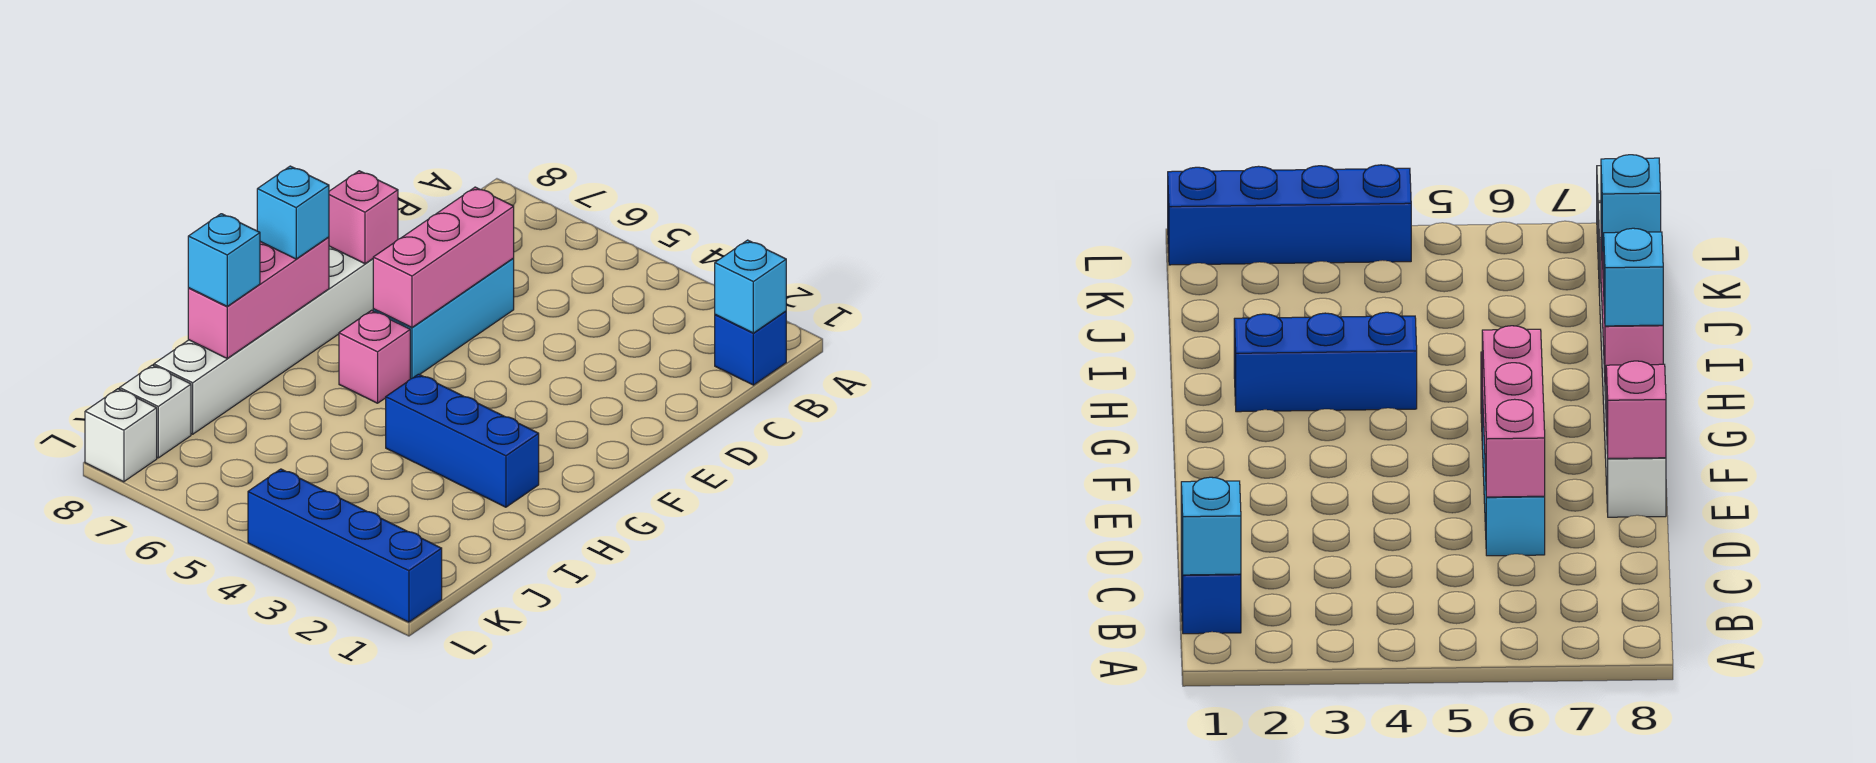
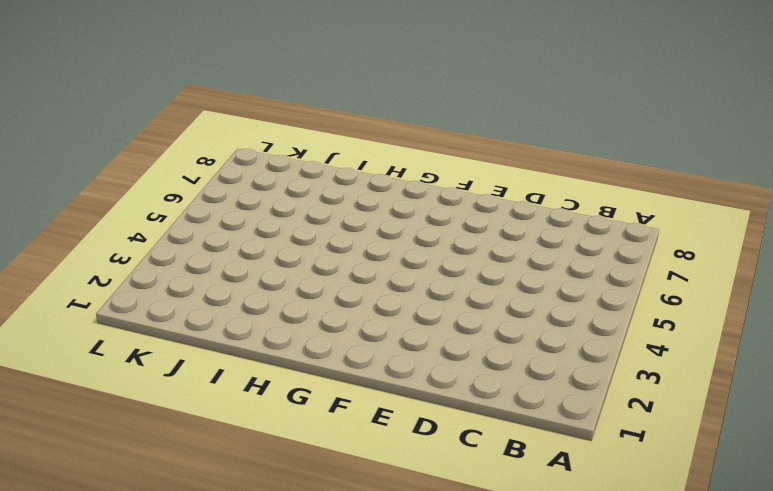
none -> blue 1x1 brick [715,311,786,385]
none -> cyan 1x3 brick [373,258,514,379]
none -> white 1x6 brick [154,246,373,434]

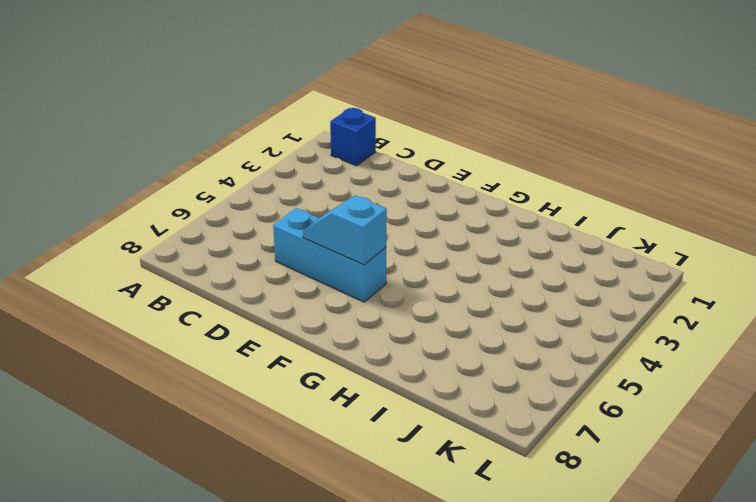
cyan 1x2 slope [303,195,387,265] -> pink 1x3 brick [373,187,514,327]
none -> white 1x6 brick [154,246,373,434]
none -> pink 1x1 brick [339,310,410,403]
none -> blue 1x3 brick [386,374,539,507]

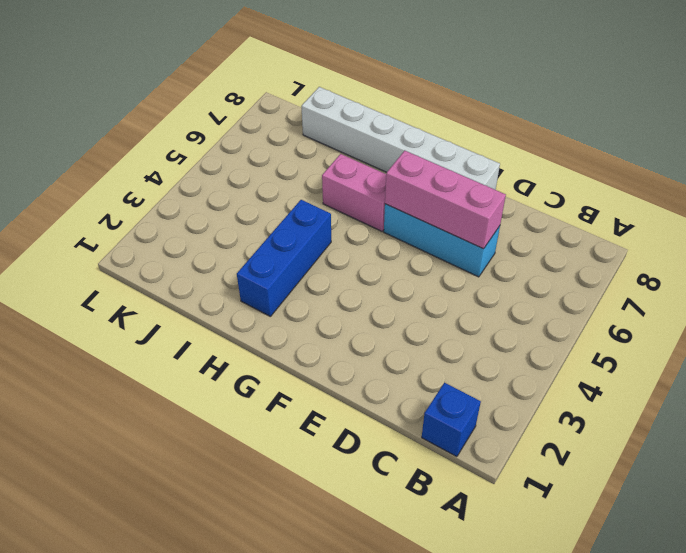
pink 1x2 brick [322,154,386,231] -> pink 1x1 brick [339,310,410,403]
none -> white 1x1 brick [120,365,191,458]
none -> blue 1x4 brick [248,469,442,622]
none -> white 1x1 brick [85,389,157,482]

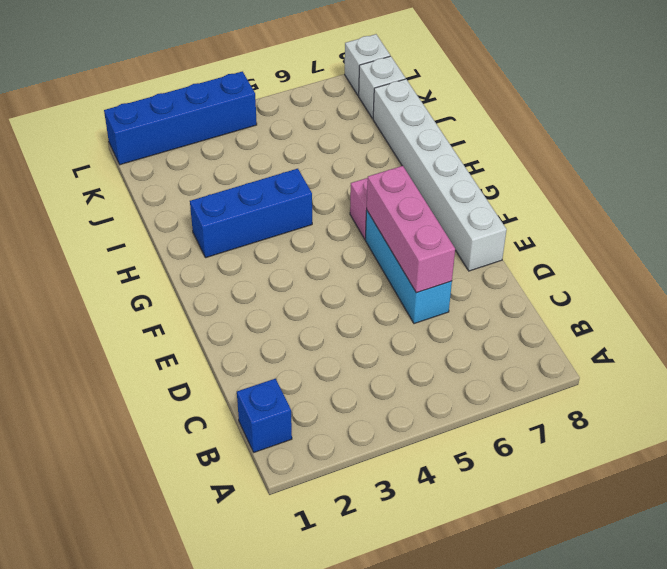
none -> cyan 1x1 brick [715,240,786,333]
none -> pink 1x1 brick [329,171,398,264]
none -> pink 1x3 brick [188,237,329,359]

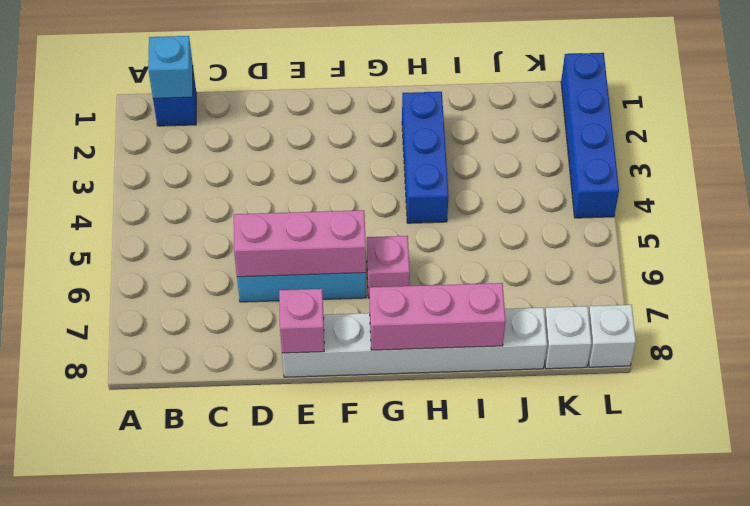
none -> cyan 1x1 brick [257,166,329,259]
none -> cyan 1x1 brick [188,214,260,306]

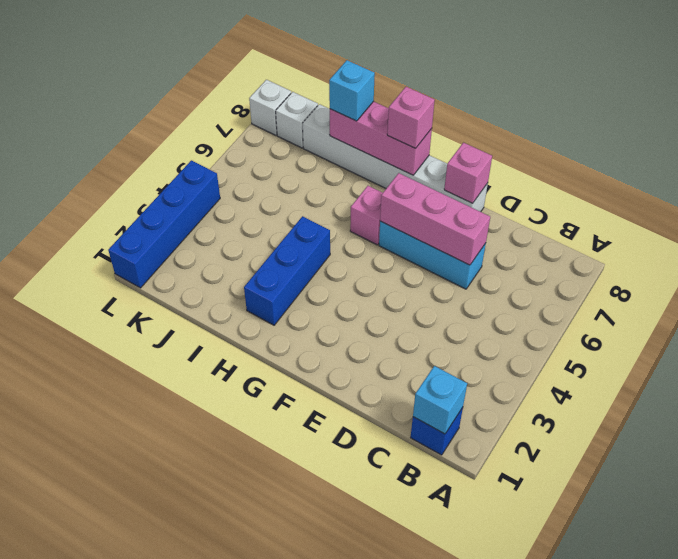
pink 1x1 brick [387,87,435,148] -> cyan 1x1 brick [257,166,329,259]

